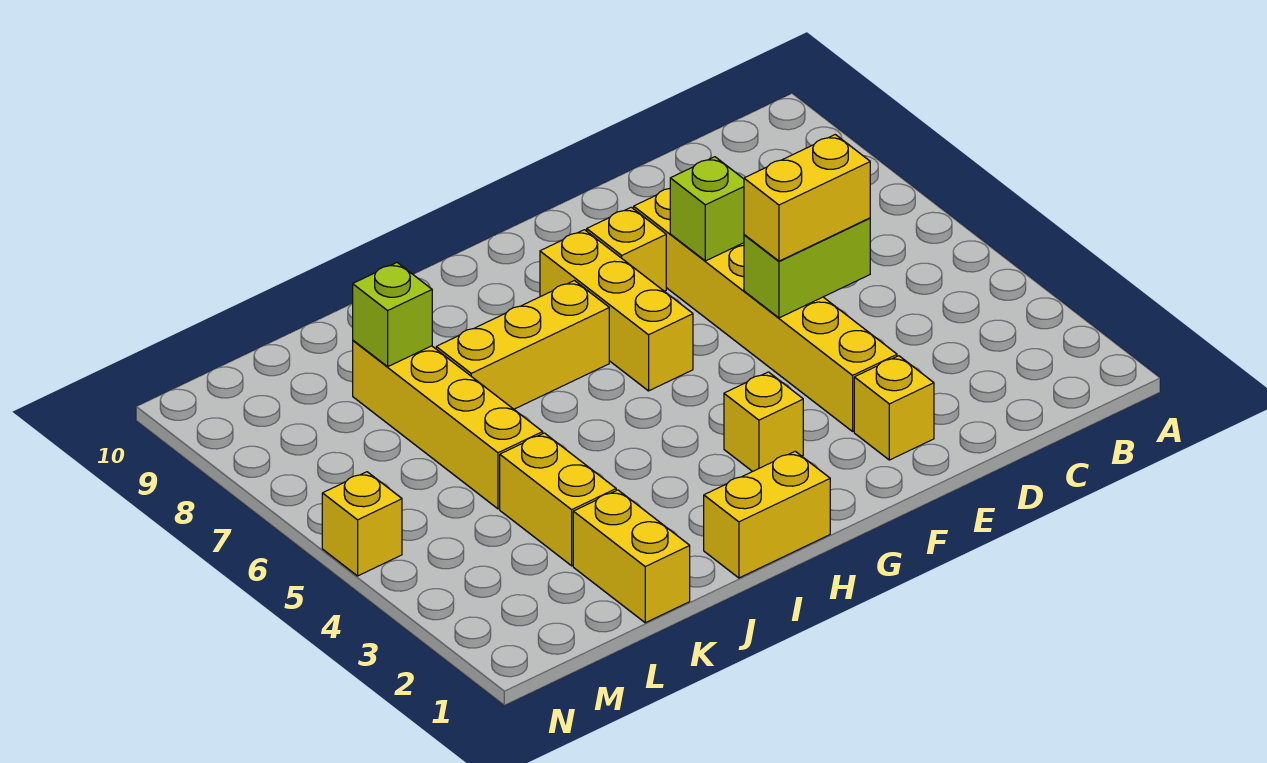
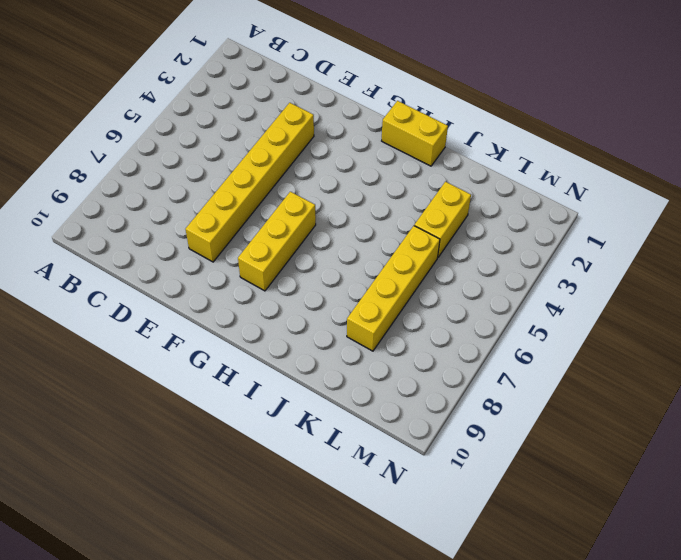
none -> yellow 1x1 brick [854,356,934,460]
none -> yellow 1x1 brick [587,207,666,291]
none -> yellow 1x1 brick [724,372,803,472]

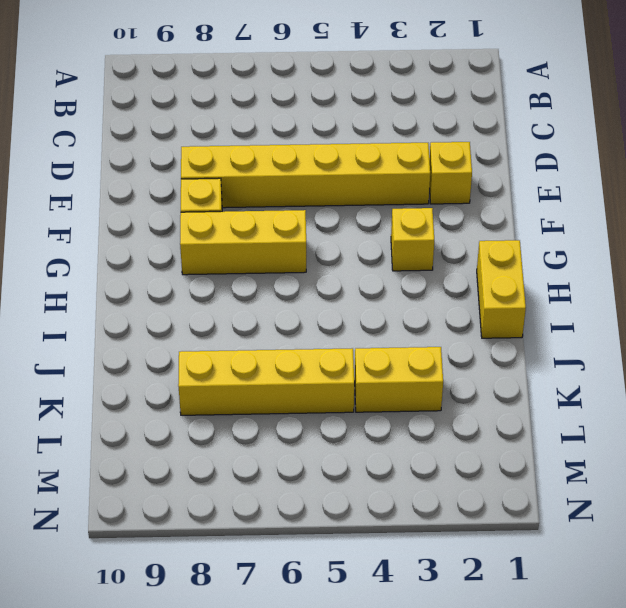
none -> yellow 1x3 brick [436,281,609,409]
none -> yellow 1x2 brick [573,490,690,623]
none -> yellow 1x1 brick [322,472,402,576]

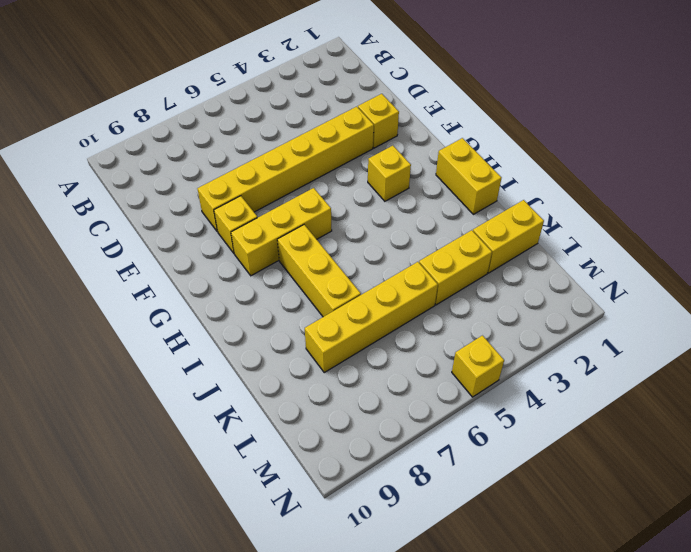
none -> lime 1x2 brick [744,218,870,318]
none -> lime 1x1 brick [670,157,744,261]
none -> lime 1x1 brick [353,263,432,367]

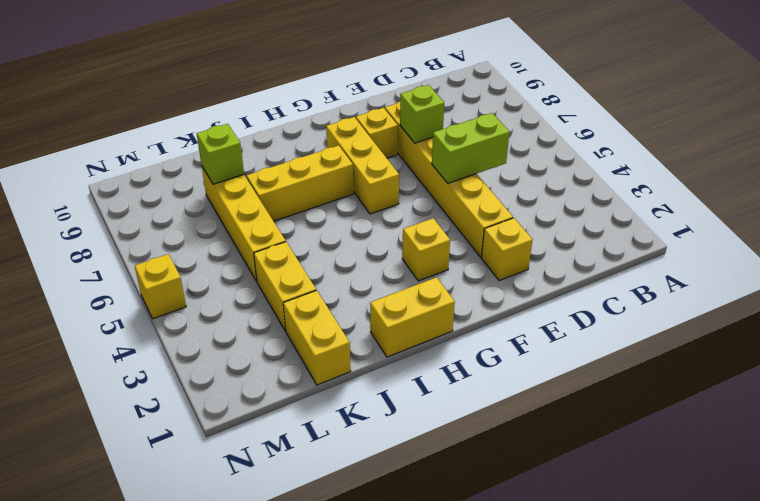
none -> yellow 1x2 brick [744,135,870,261]

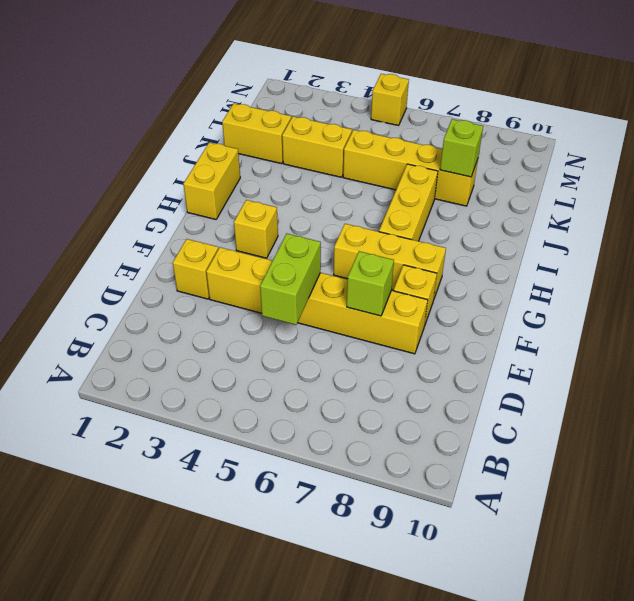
none -> yellow 1x2 brick [744,135,870,261]

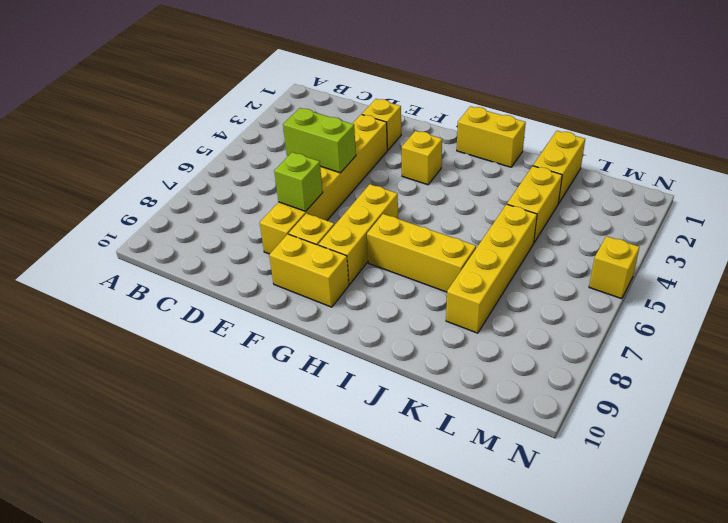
yellow 1x2 brick [269,234,349,307] -> yellow 1x2 brick moved to [744,135,870,261]
none -> lime 1x1 brick [353,263,432,367]

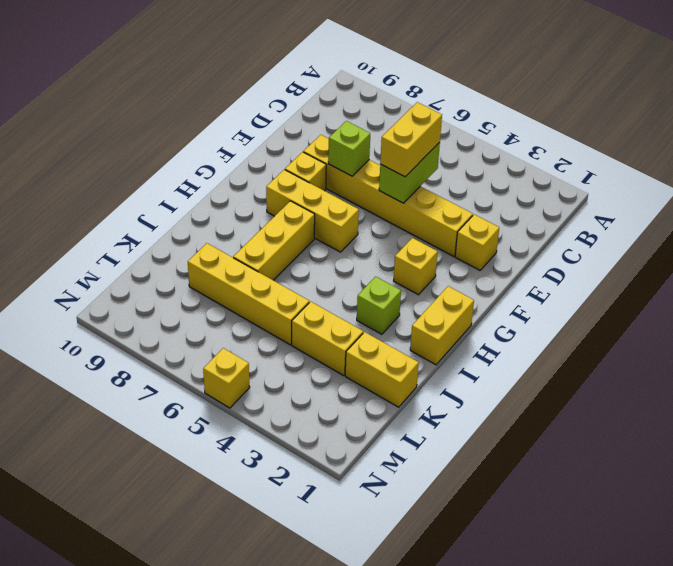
lime 1x1 brick [357,277,401,334] -> lime 1x1 brick moved to [353,263,432,367]

